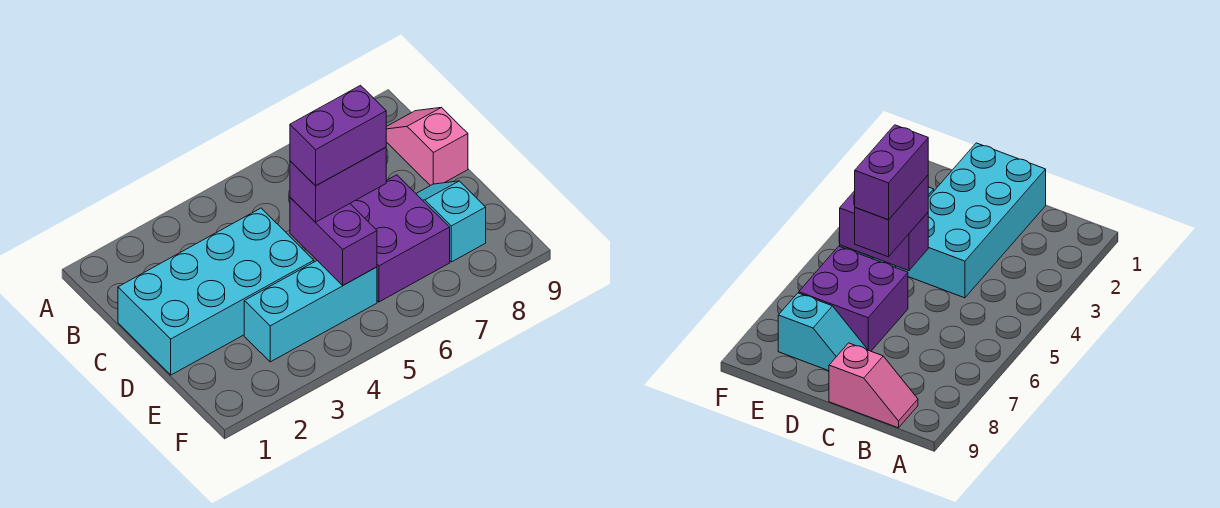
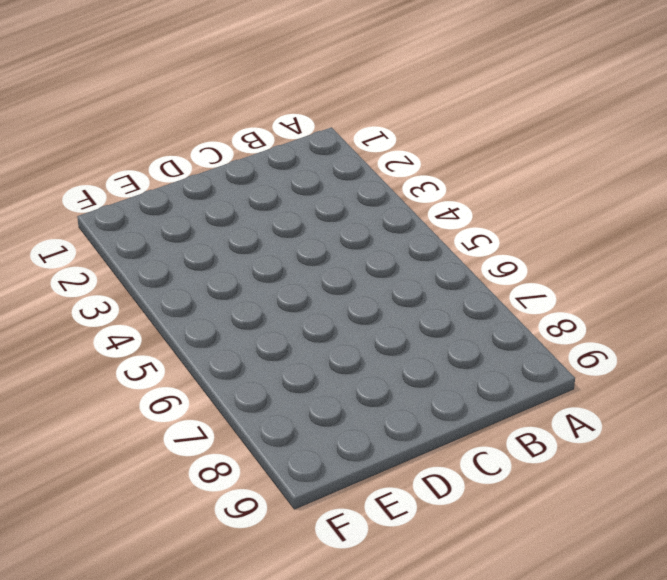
none -> pink 1x2 slope [386,107,468,186]
none -> cyan 2x4 brick [118,208,314,375]

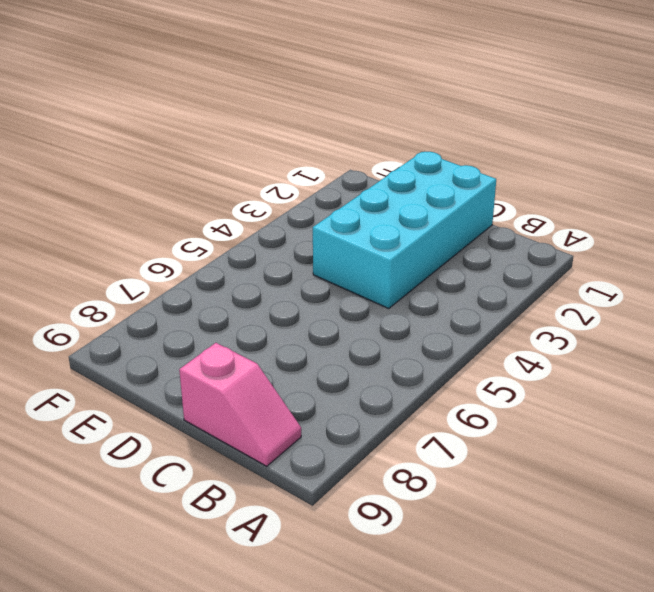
none -> purple 2x2 brick [350,175,450,302]
none -> cyan 1x2 slope [416,181,486,262]

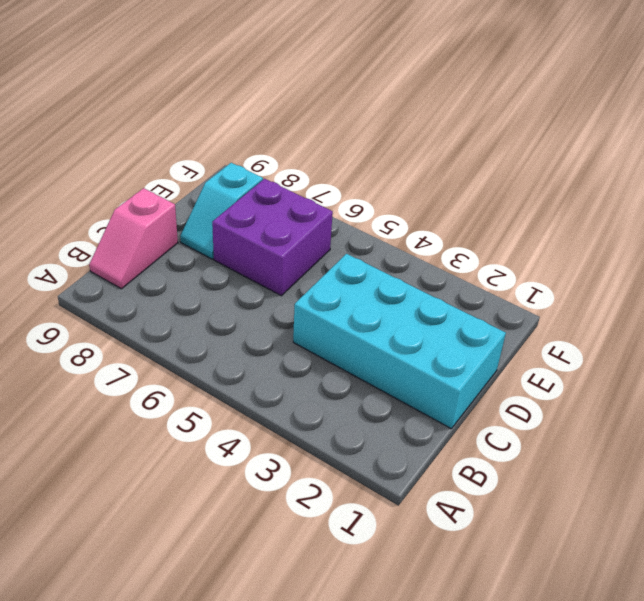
none -> cyan 1x3 brick [244,261,377,362]
none -> purple 1x2 brick [290,198,377,285]

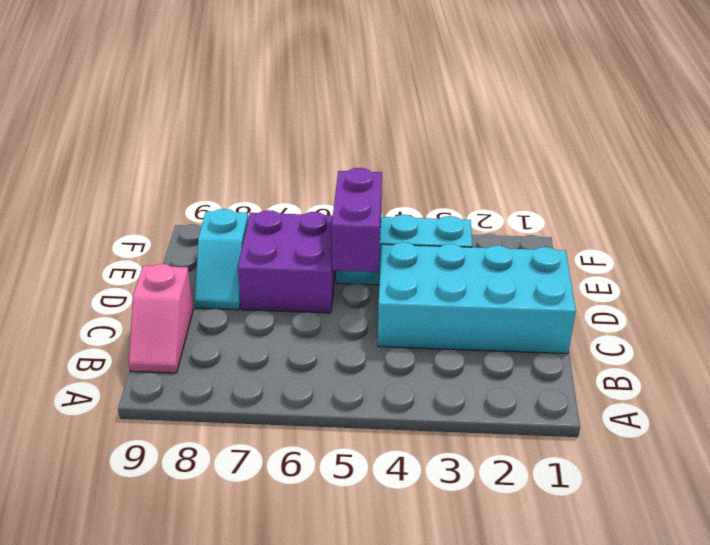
none -> purple 1x2 brick [290,147,386,222]
none -> purple 1x2 brick [290,86,386,186]

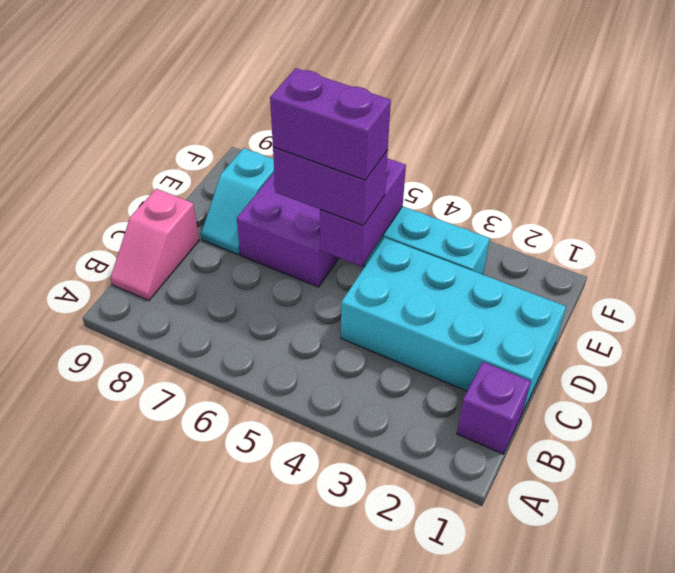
purple 1x1 brick [457,362,531,454] -> none

